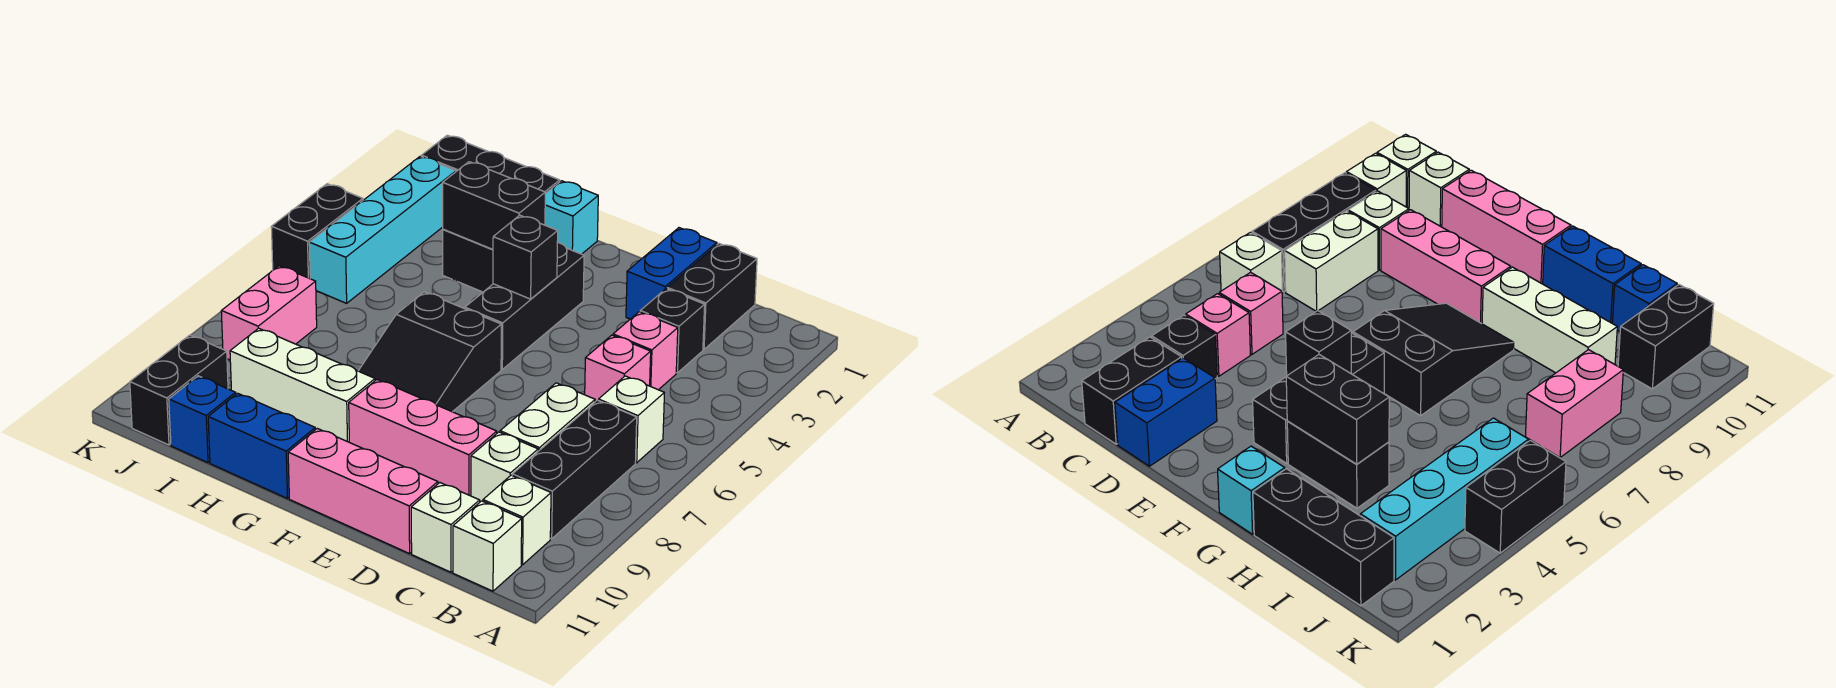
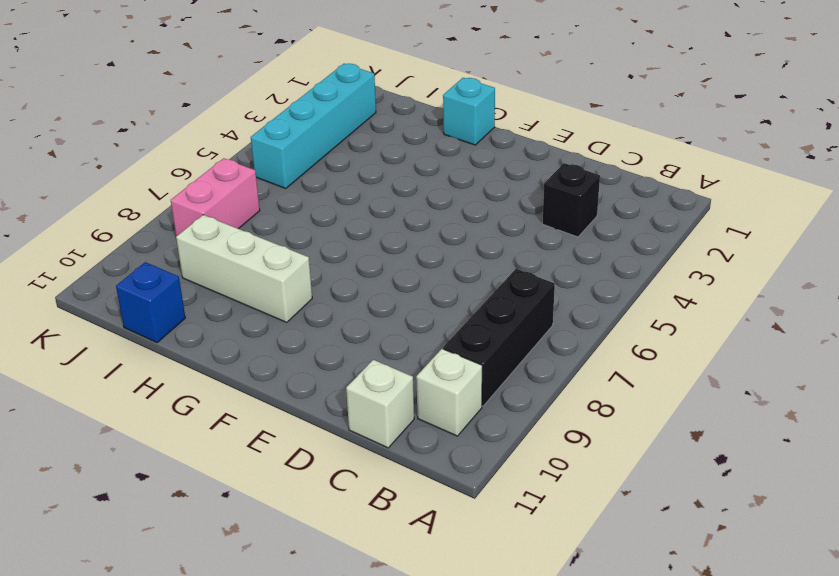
none -> white 1x1 brick [599,376,664,463]
none -> white 1x1 brick [453,501,522,591]
none -> black 1x2 brick [667,244,757,349]

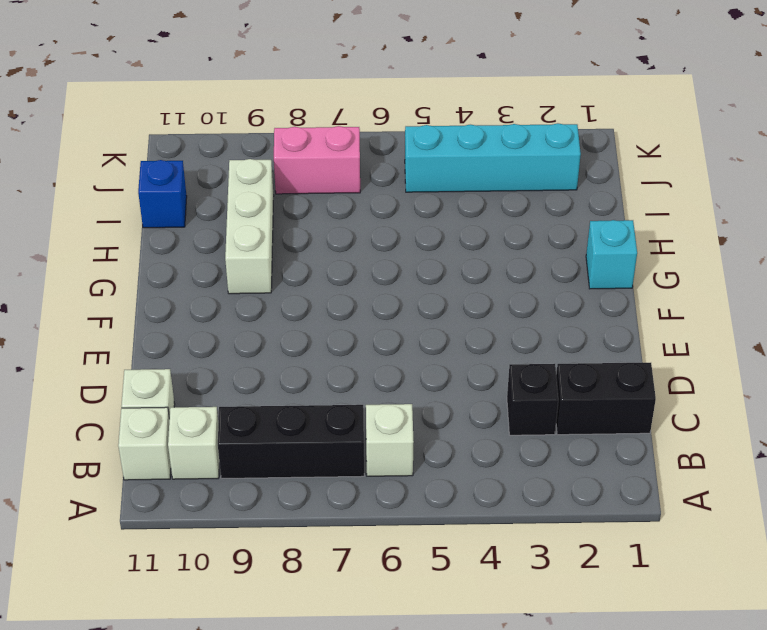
none -> pink 1x1 brick [613,312,678,390]
none -> pink 1x1 brick [585,335,651,402]
none -> white 1x2 brick [500,383,595,451]

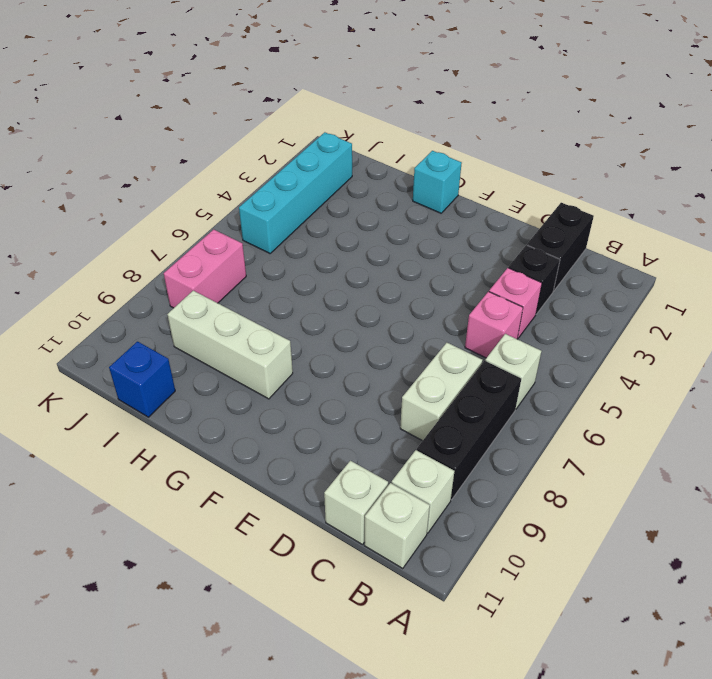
none -> white 1x1 brick [471,432,538,502]
none -> blue 1x2 brick [626,228,717,319]
none -> pink 1x3 brick [349,380,497,496]

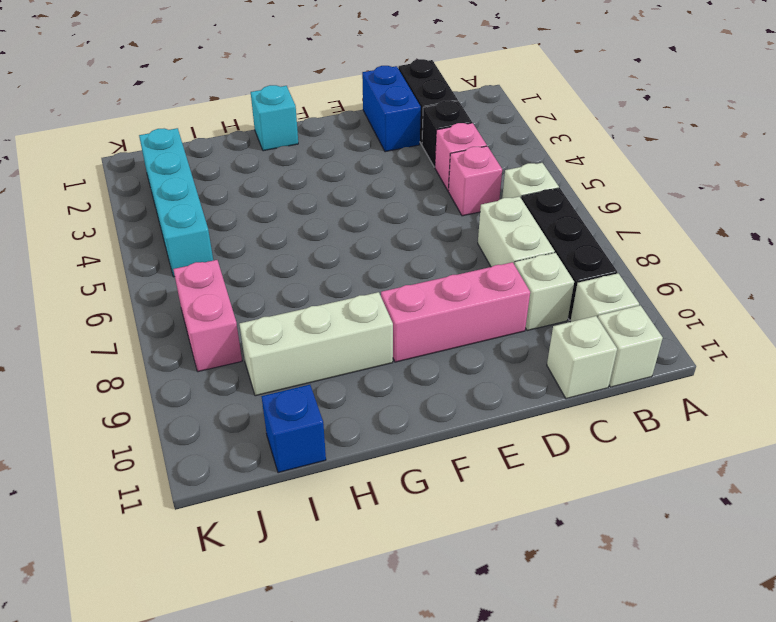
none -> pink 1x3 brick [288,428,438,554]
none -> black 1x3 brick [465,242,584,369]
none -> black 2x3 slope [359,292,501,412]

